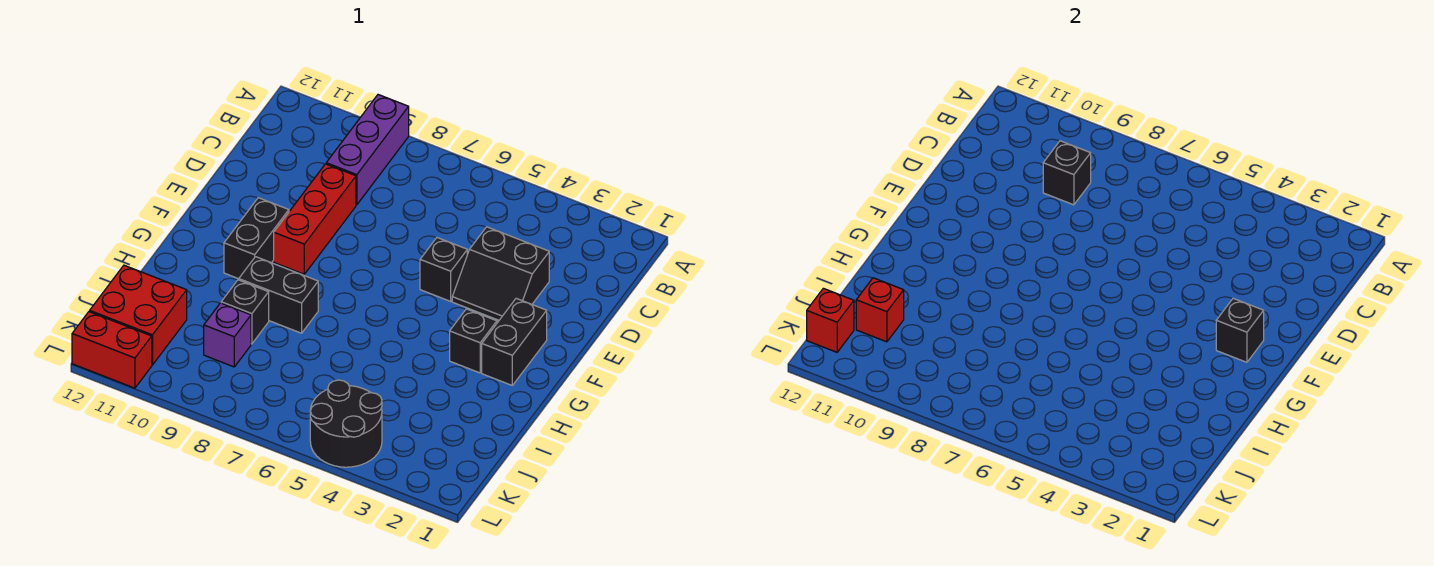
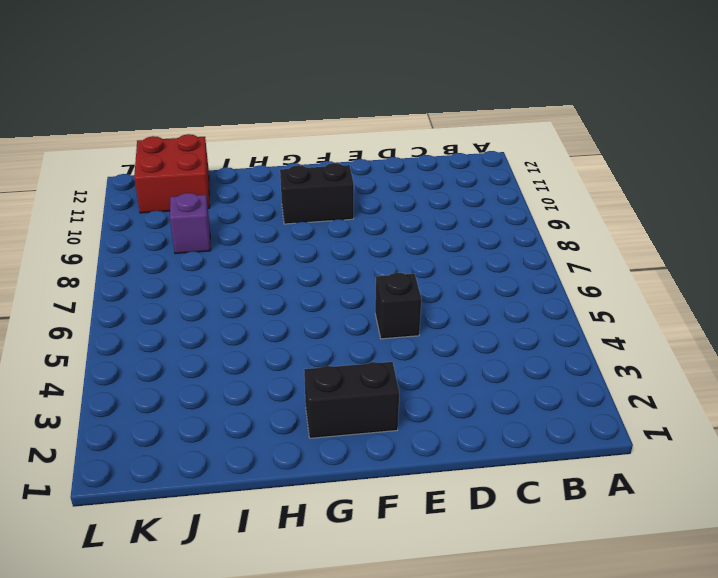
none -> purple 1x3 brick [326,95,409,205]
none -> black 2x2 slope [452,227,549,320]
none -> red 1x3 brick [274,164,356,274]

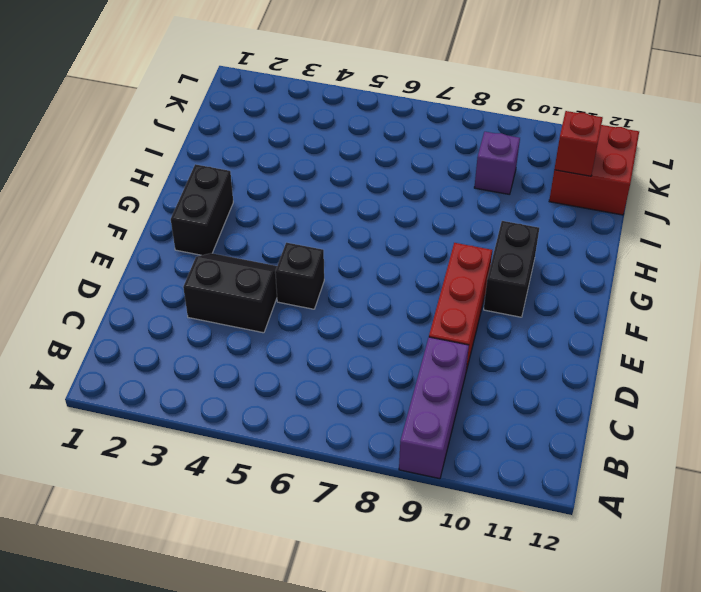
none -> black 1x1 brick [450,309,497,373]
none -> black 1x2 brick [239,257,318,333]
none -> black 1x1 brick [221,280,269,344]

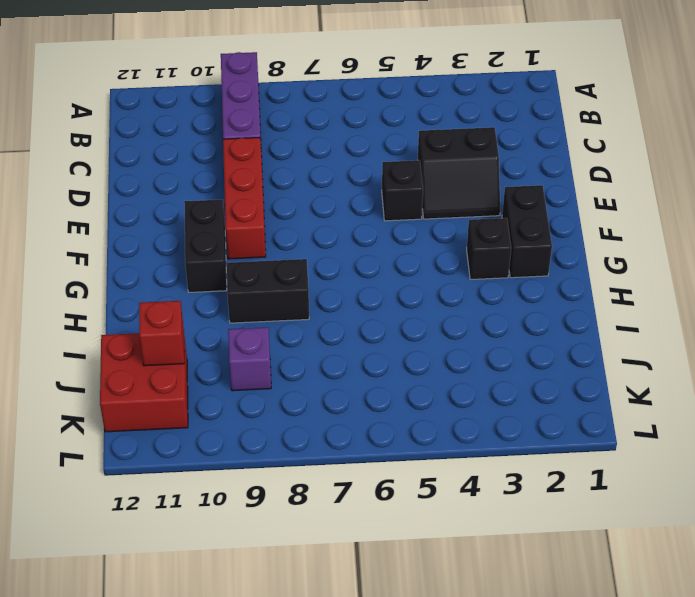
none -> black 1x1 brick [221,280,269,344]
none -> black 2x2 round brick [310,380,382,467]
none -> red 1x2 brick [72,312,152,388]

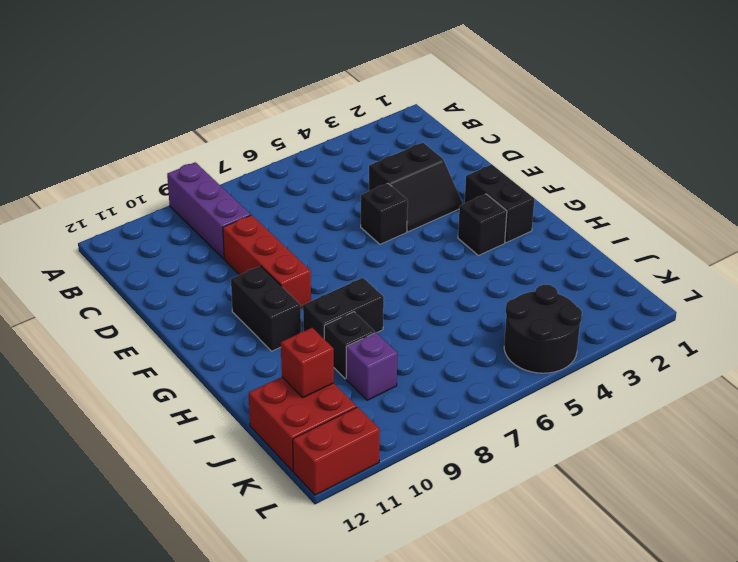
none -> black 1x1 brick [1043,141,1091,205]
none -> black 1x1 brick [1216,298,1264,362]
none -> red 1x1 brick [807,288,854,352]

